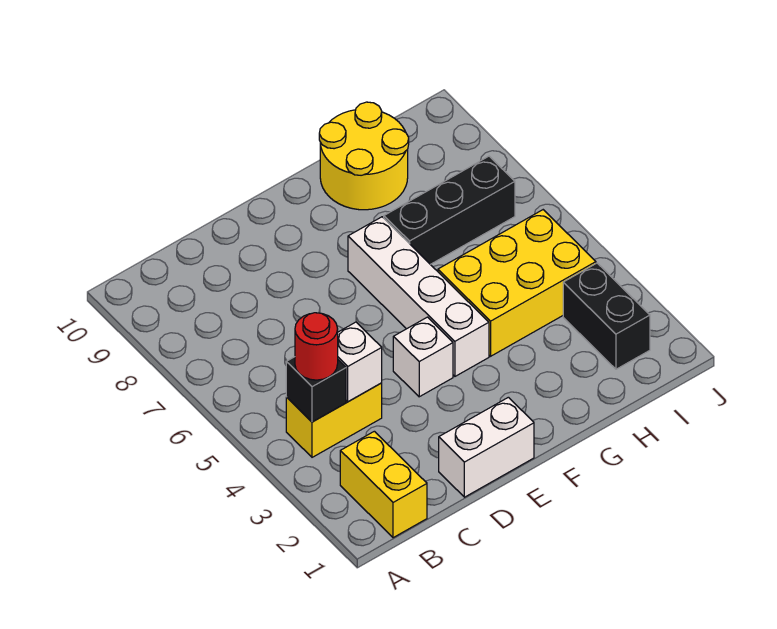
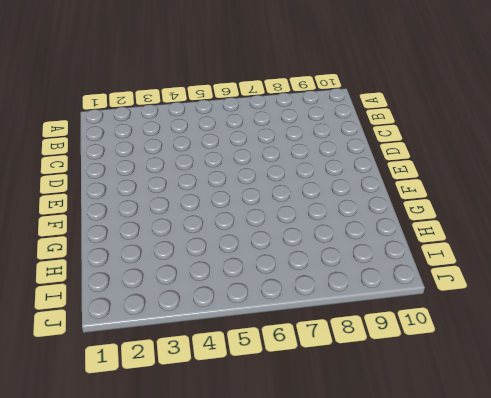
none -> yellow 1x2 brick [340,431,427,538]
none -> yellow 1x2 brick [286,383,382,457]
none -> white 1x2 brick [439,397,534,497]

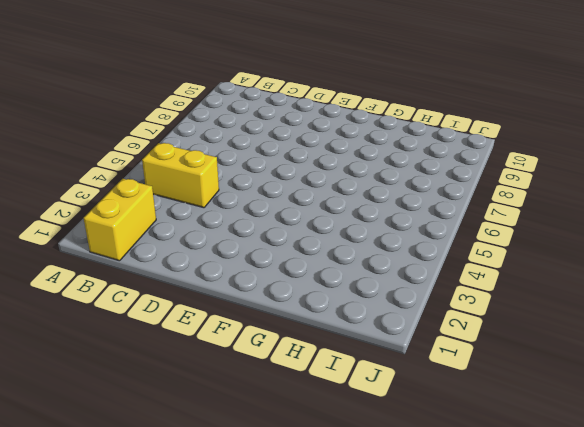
none -> white 1x2 brick [439,397,534,497]
none -> white 1x1 brick [393,317,453,397]
none -> white 1x4 brick [348,217,489,376]

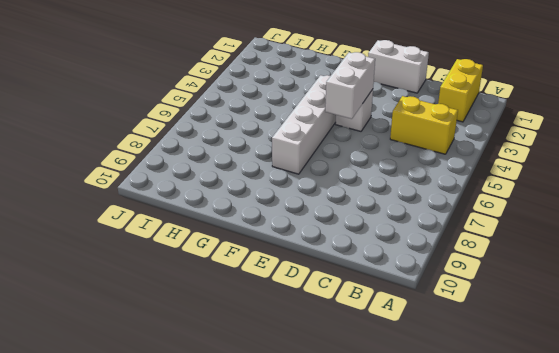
white 1x2 brick [325,52,375,119] -> none
none -> yellow 2x3 brick [438,210,596,356]
none -> black 1x3 brick [384,156,515,264]
none -> yellow 2x2 round brick [319,102,409,210]

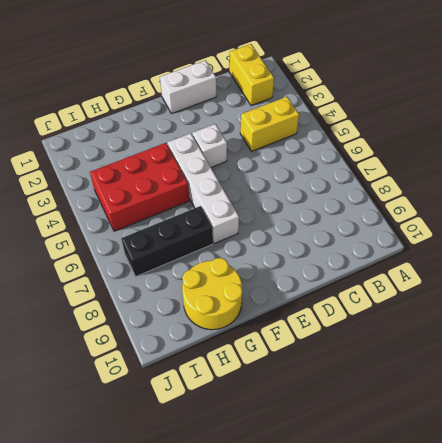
red 2x3 brick [90,143,189,231] -> yellow 2x3 brick [438,210,596,356]
none -> black 1x2 brick [563,263,650,369]
none -> black 1x1 brick [286,357,346,422]
none -> white 1x1 brick [338,322,382,402]

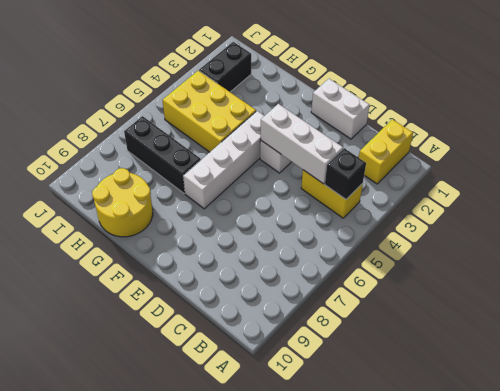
white 1x3 brick [260,104,343,184] -> white 1x1 brick [338,322,382,402]
none -> red 1x1 round brick [295,313,338,380]

